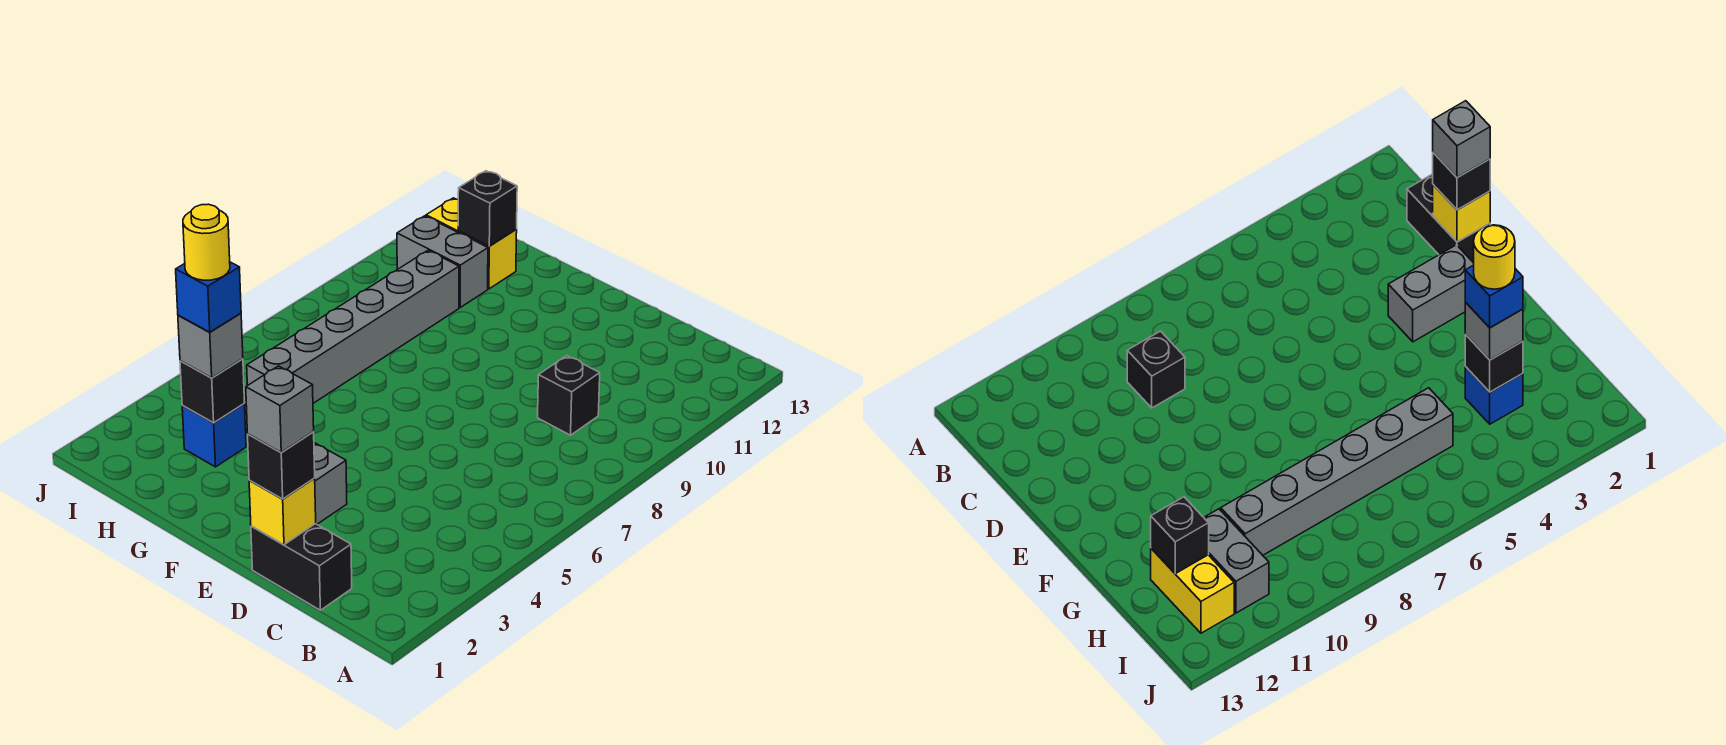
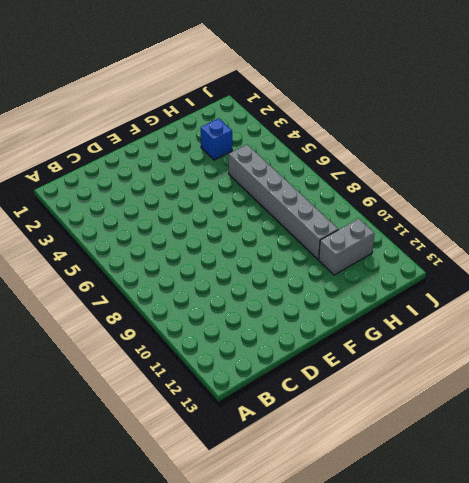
none -> black 1x2 brick [251,524,352,610]
none -> black 1x1 brick [538,356,600,435]
none -> grey 1x2 brick [314,443,347,524]

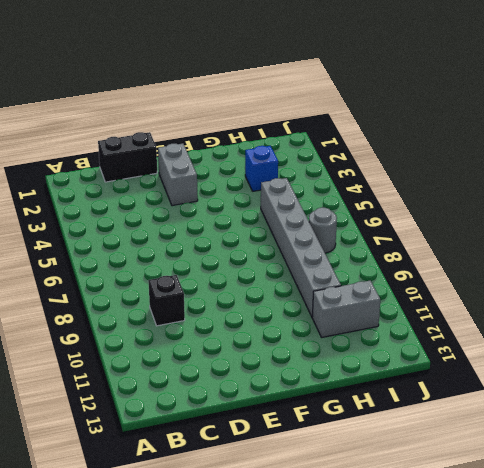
grey 1x1 round brick [309,208,337,253] -> none
none -> yellow 1x2 brick [426,198,517,289]
none -> yellow 1x1 brick [249,478,316,545]
none -> black 1x1 brick [180,359,245,423]

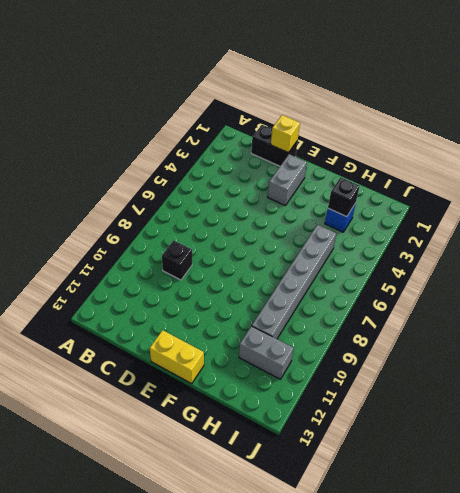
yellow 1x2 brick [150,330,204,384] -> yellow 1x2 brick moved to [426,198,517,289]
none -> black 1x1 brick [458,171,517,246]
none -> black 1x1 brick [248,432,315,499]
none -> grey 1x1 brick [178,313,243,378]

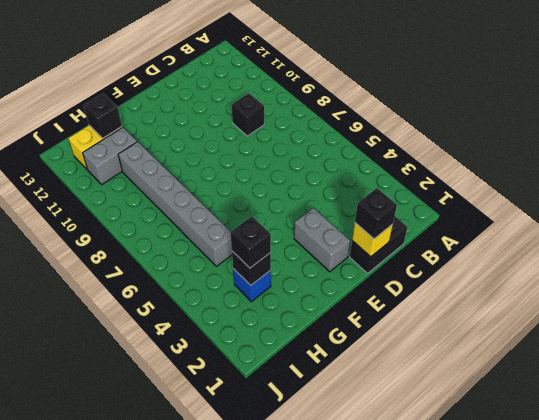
black 1x1 brick [230,216,271,268] -> grey 1x1 brick [178,313,243,378]
none -> grey 1x1 brick [246,366,314,453]
none -> blue 1x1 brick [176,262,241,332]
none -> yellow 1x1 round brick [183,204,230,280]

